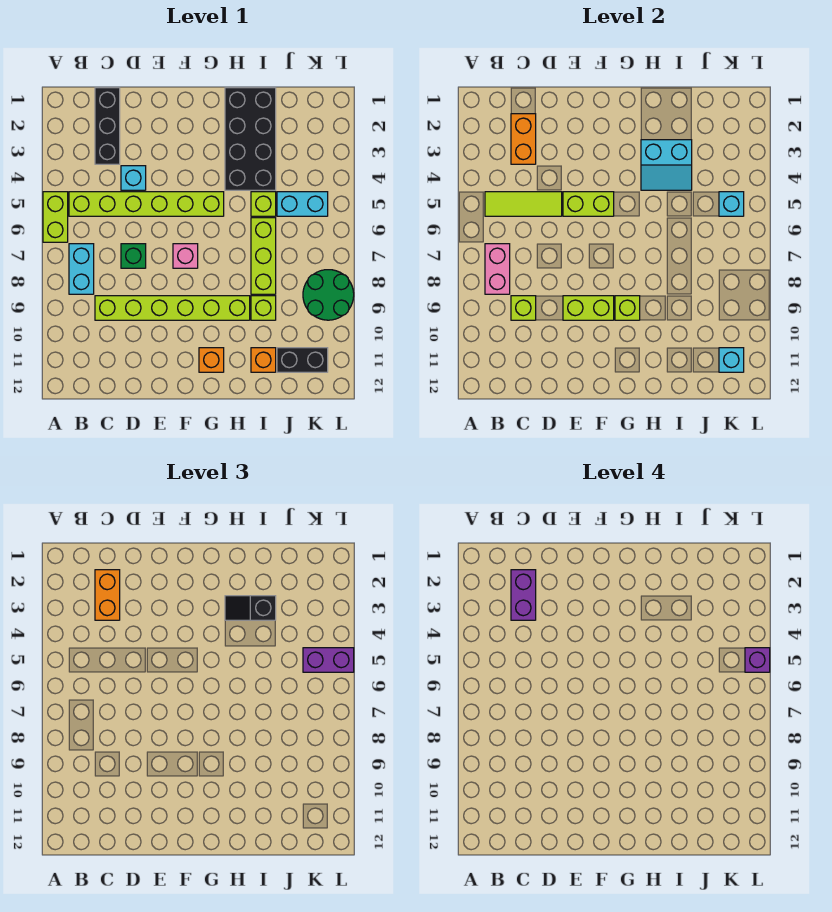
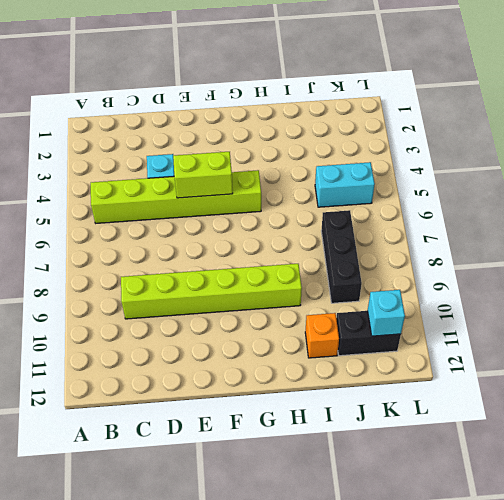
black 1x3 brick [321,210,362,303] -> black 1x3 brick moved to [95,88,120,164]
none -> lime 1x2 brick [43,192,68,242]
none -> cyan 1x2 brick [69,244,94,294]
none -> green 1x1 brick [121,244,146,268]
none -> pink 1x1 brick [173,244,198,268]

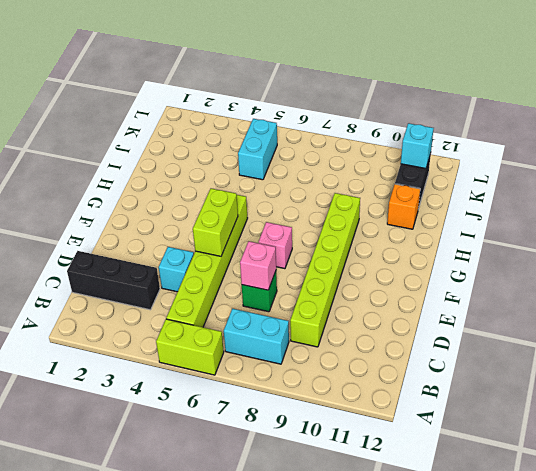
pink 1x1 brick [240,241,276,290] -> none
none -> orange 1x1 brick [199,348,224,372]
none -> black 2x4 brick [225,88,276,190]
none -> lime 1x1 brick [251,192,276,216]
none -> lime 1x3 brick [251,218,276,294]

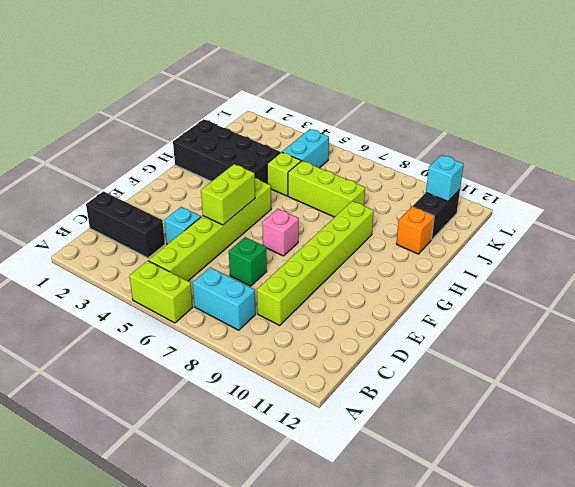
none -> orange 1x1 brick [199,348,224,372]
none -> lime 1x1 brick [251,296,276,320]
none -> green 2x2 round brick [303,270,354,320]
none -> lime 1x3 tile [485,192,562,216]

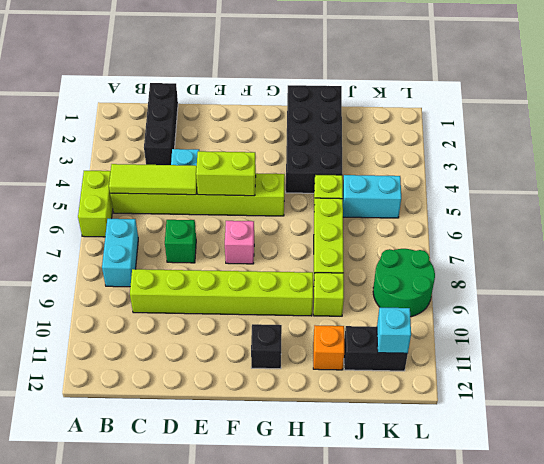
black 1x1 brick [251,324,282,369] -> orange 1x1 brick [199,348,224,372]
none -> pink 1x2 brick [485,244,510,294]
none -> orange 1x2 brick [511,114,536,164]
none -> lime 1x1 brick [511,296,536,320]
none -> lime 1x2 brick [563,296,614,320]

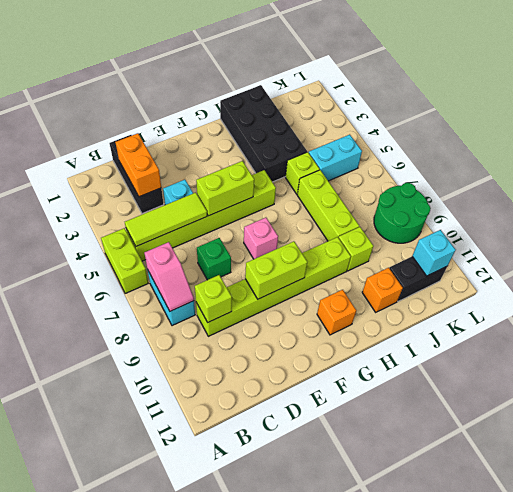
pink 1x2 slope [145,242,194,311] -> pink 1x2 brick [485,244,510,294]
none -> lime 1x1 brick [615,296,640,320]
none -> cyan 2x2 slope [641,140,692,190]
none -> cyan 1x1 brick [719,192,744,216]
none -> orange 1x2 brick [95,570,120,620]

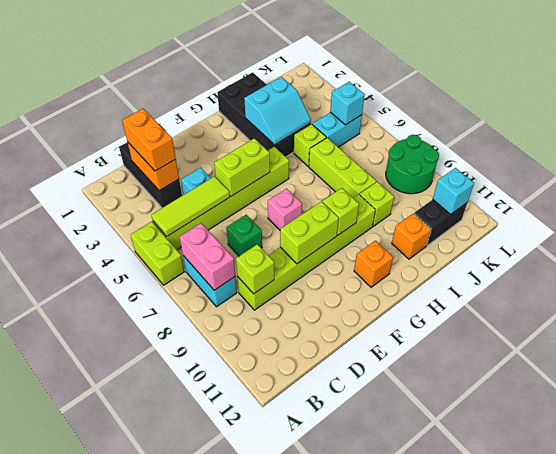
none -> black 1x2 slope [225,596,276,620]
none -> purple 1x2 brick [303,648,354,672]
none -> purple 1x2 brick [511,570,536,620]
none -> purple 1x1 brick [745,648,770,672]

